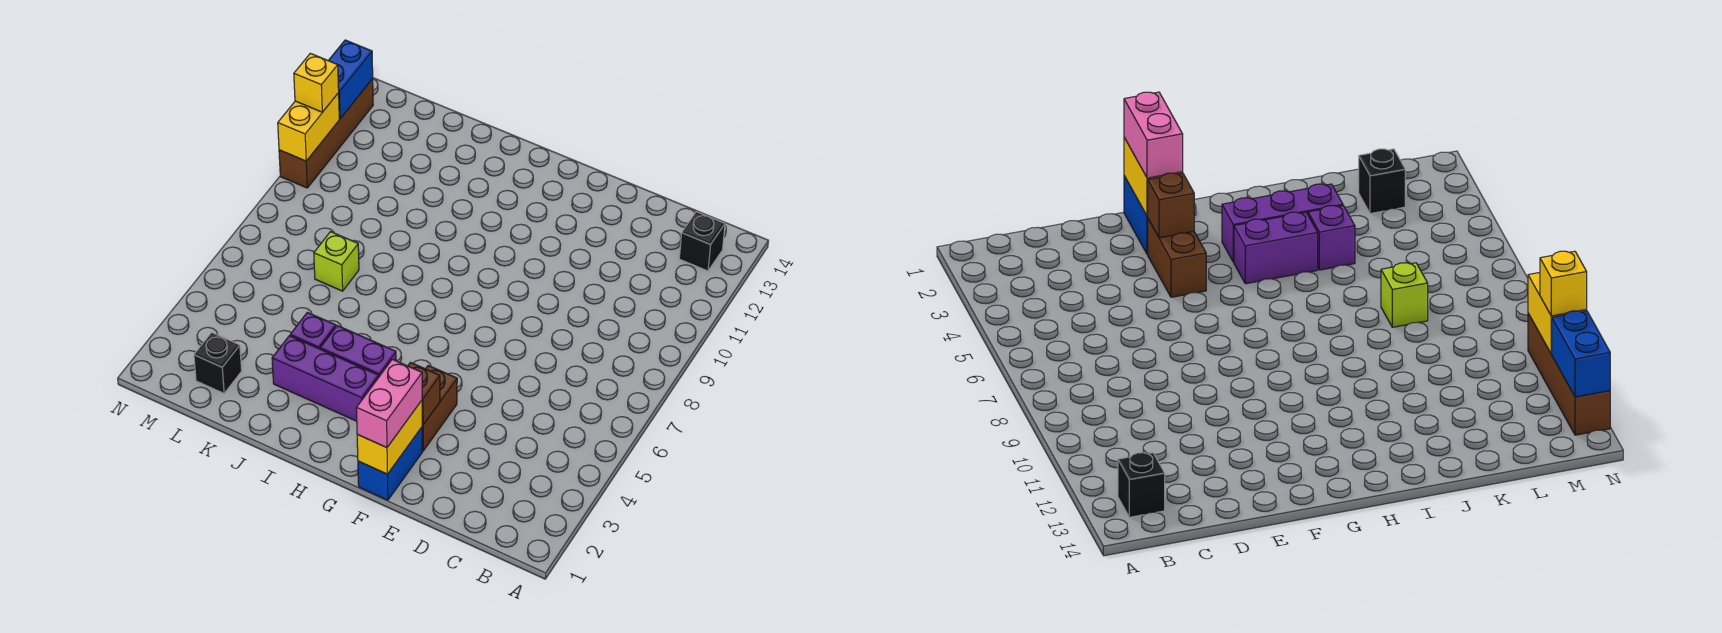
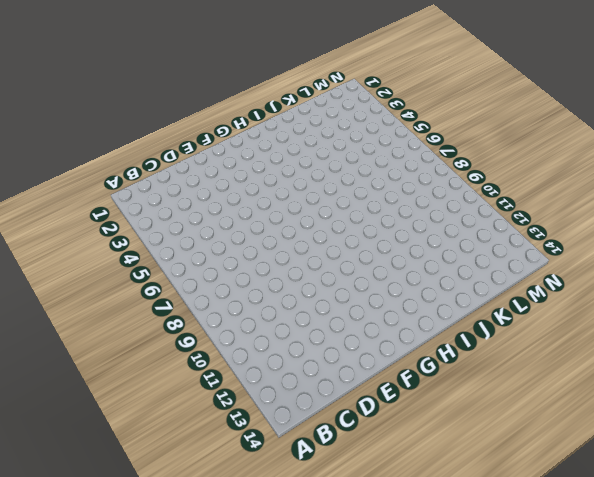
none -> black 1x1 brick [679,212,725,271]
none -> blue 1x2 brick [358,427,422,500]
none -> brown 1x2 brick [422,366,457,451]

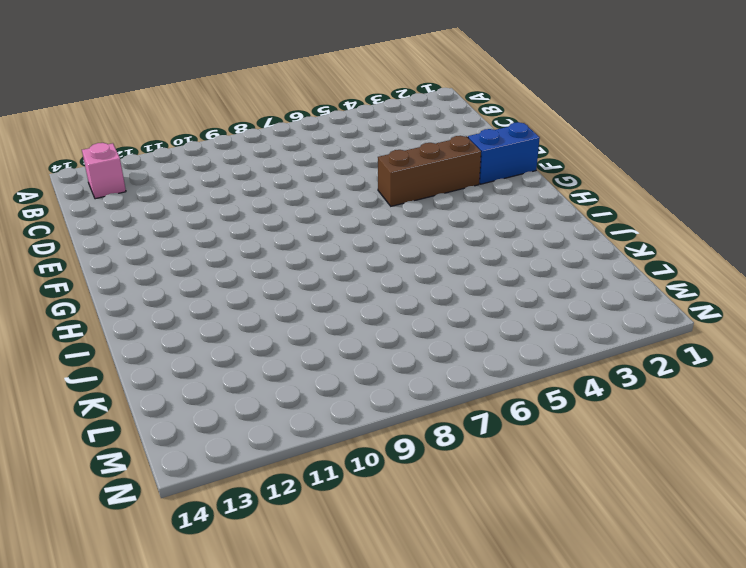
pink 1x1 brick [82,143,126,199] -> black 1x1 brick [679,212,725,271]
brown 1x3 brick [378,136,481,206] -> brown 1x2 brick [422,366,457,451]
none -> purple 1x3 brick [272,336,379,421]
none -> purple 1x2 brick [320,326,396,376]
none -> purple 1x1 brick [290,312,336,349]

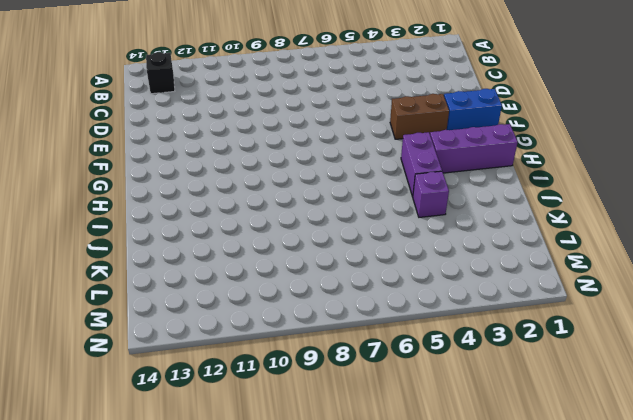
purple 1x3 brick [430,124,518,173] -> purple 1x3 brick turned to [272,336,379,421]
none -> lime 1x1 brick [314,232,359,291]
none -> black 1x1 brick [194,333,242,393]
none -> brown 1x4 brick [279,79,373,188]

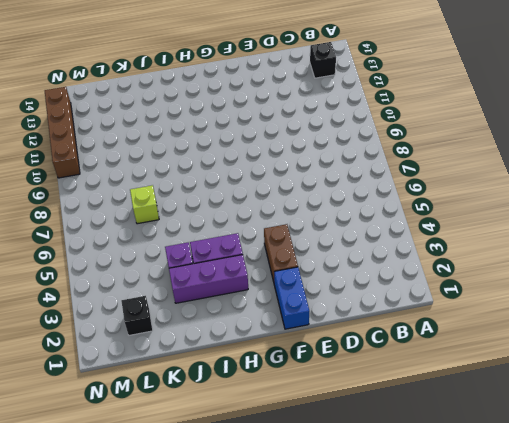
none -> yellow 1x2 brick [357,401,422,474]
none -> brown 1x1 brick [408,363,440,425]
none -> yellow 1x2 brick [278,93,339,161]

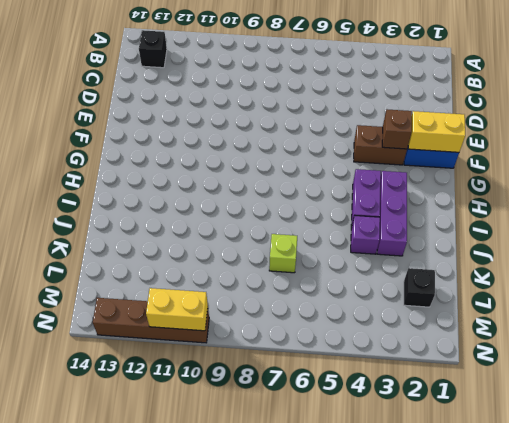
none -> blue 1x2 brick [328,40,373,119]
none -> pink 1x2 brick [356,359,422,448]
none -> yellow 1x1 brick [294,53,339,112]

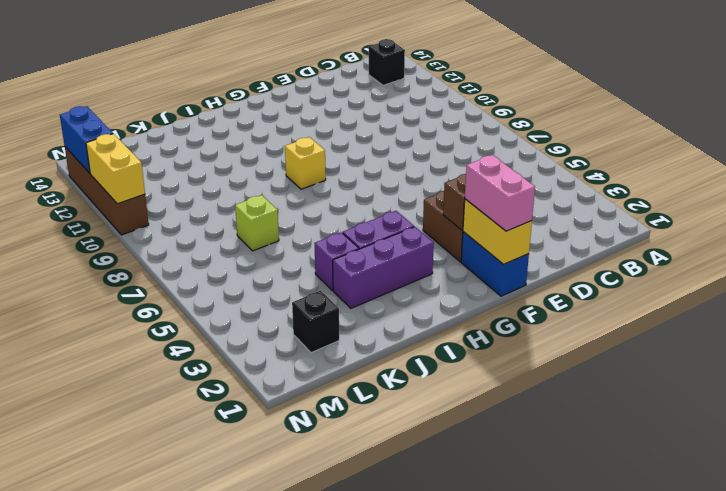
yellow 1x1 brick [285,137,326,189] -> yellow 1x1 brick moved to [294,53,339,112]

